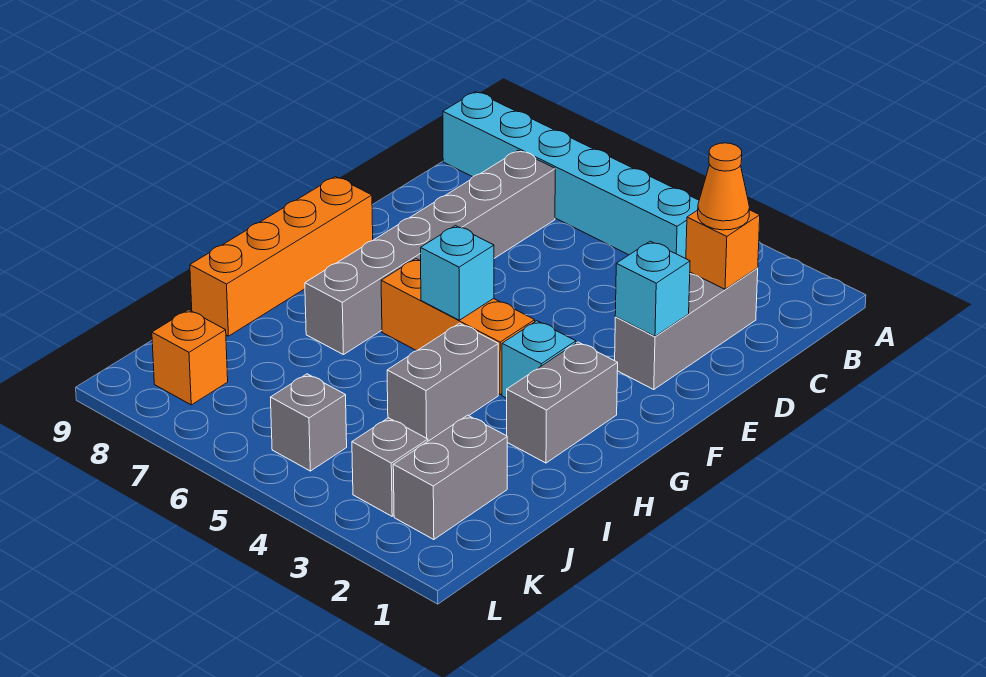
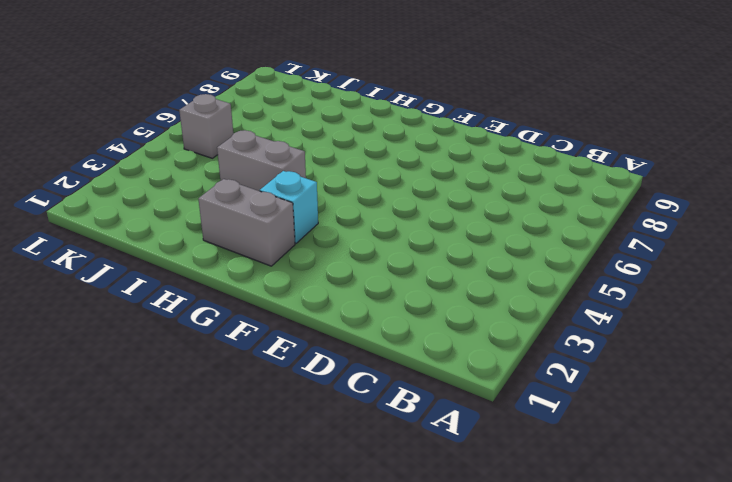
none -> cyan 1x6 brick [443,92,699,259]
none -> grey 1x3 brick [615,268,758,390]
none -> grey 1x6 brick [305,150,555,355]

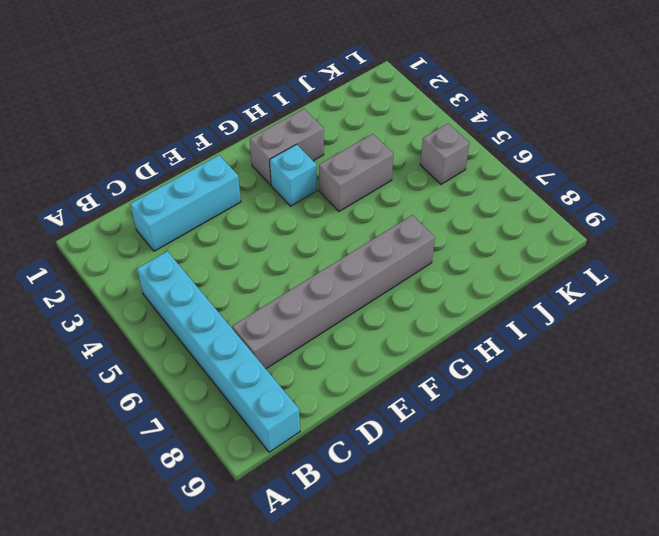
cyan 1x3 brick [130,155,241,251] -> grey 1x3 brick [615,268,758,390]
none -> orange 1x4 brick [190,177,373,336]
none -> orange 1x3 brick [381,259,535,395]
none -> grey 1x2 brick [393,415,507,540]

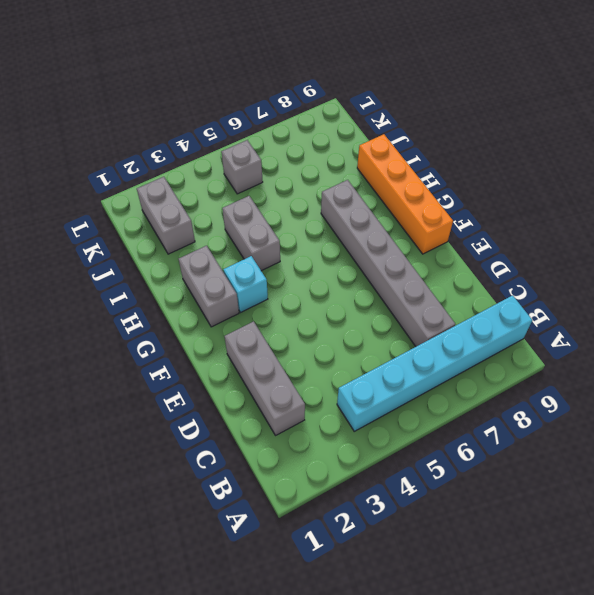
none -> orange 1x3 brick [381,259,535,395]
none -> grey 1x1 brick [352,418,428,516]
none -> orange 1x1 brick [152,310,228,405]

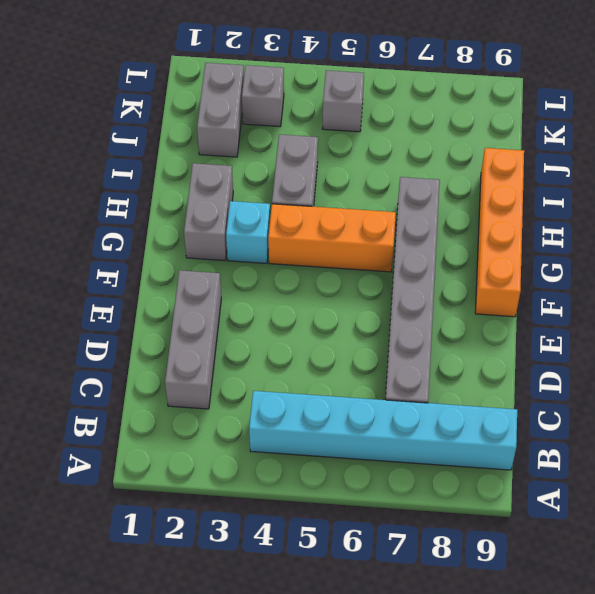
none -> orange 1x1 brick [152,310,228,405]
none -> orange 1x1 brick [686,210,760,289]
none -> cyan 1x1 brick [615,241,690,336]

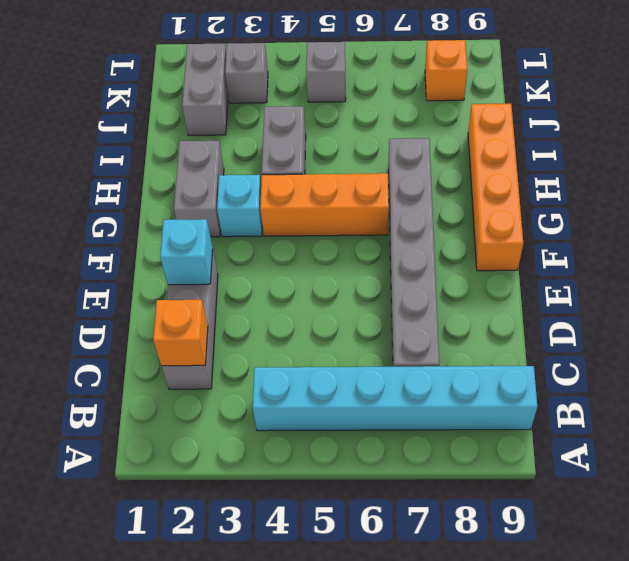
none -> cyan 1x1 brick [421,226,494,320]
none -> orange 1x1 cone [698,143,750,230]

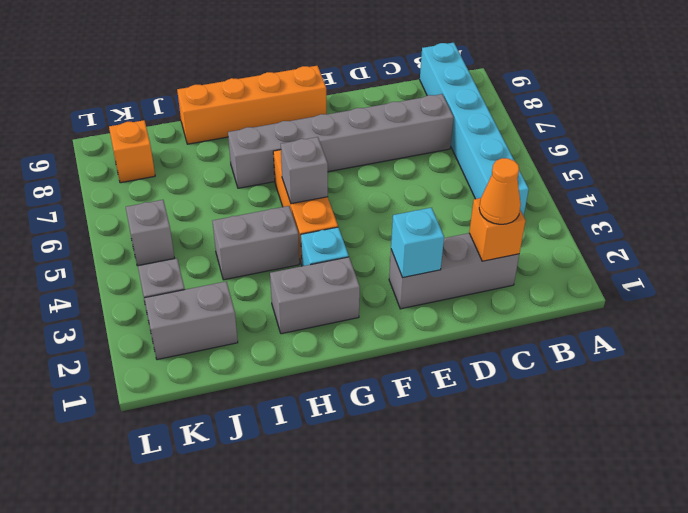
grey 1x1 brick [281,137,328,204] -> cyan 1x1 brick [421,226,494,320]

